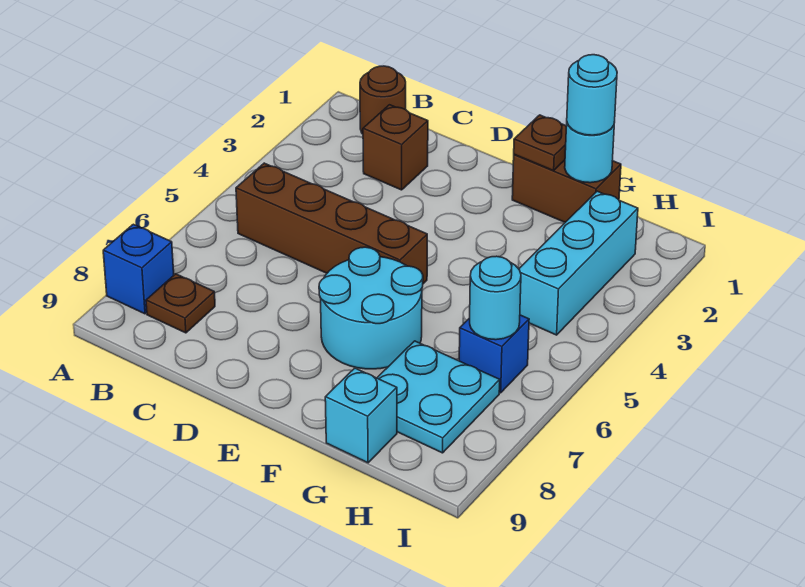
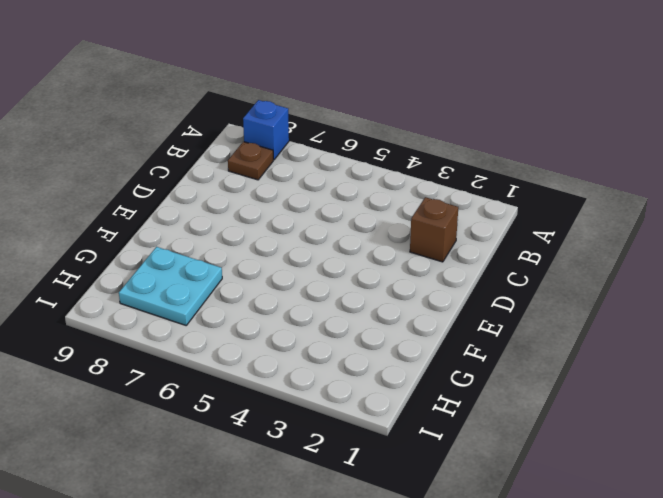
none -> brown 1x1 round brick [360,66,406,134]
none -> brown 1x4 brick [236,163,427,284]
none -> cyan 2x2 round brick [319,247,423,369]

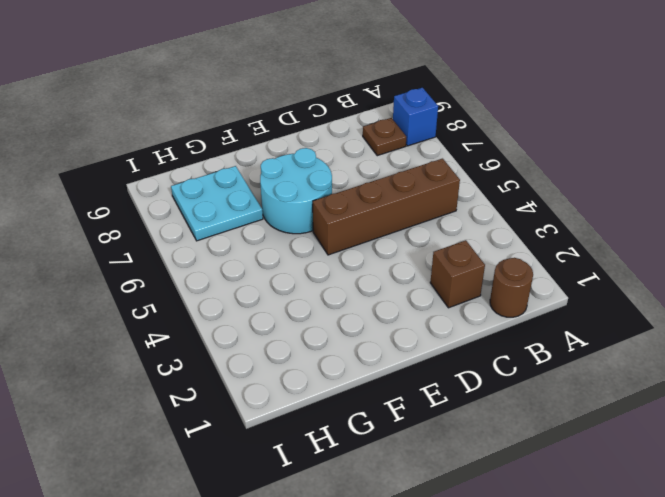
none -> brown 1x2 brick [512,154,621,222]
none -> cyan 1x1 brick [325,368,397,463]
none -> cyan 1x3 brick [519,191,638,335]

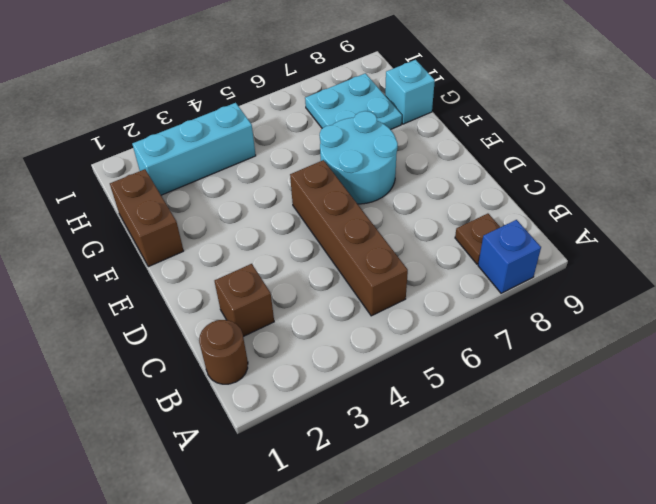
none -> blue 1x1 brick [459,315,529,393]
none -> brown 1x1 plate [514,115,566,171]
none -> cyan 1x1 round brick [565,122,615,183]

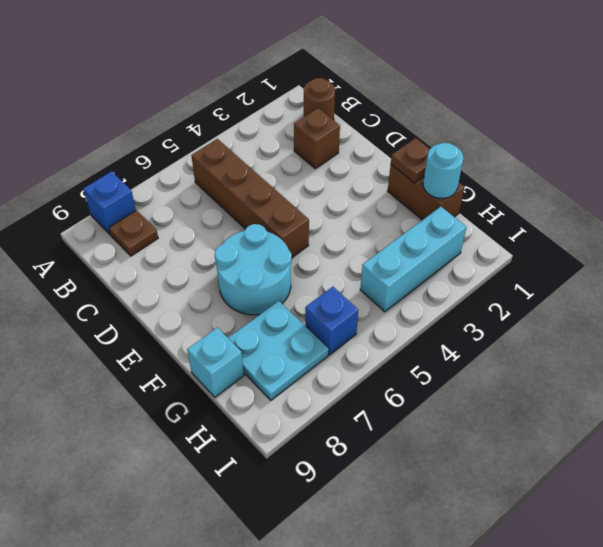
none -> cyan 1x1 round brick [470,256,521,340]
none -> cyan 1x1 round brick [567,55,617,135]

